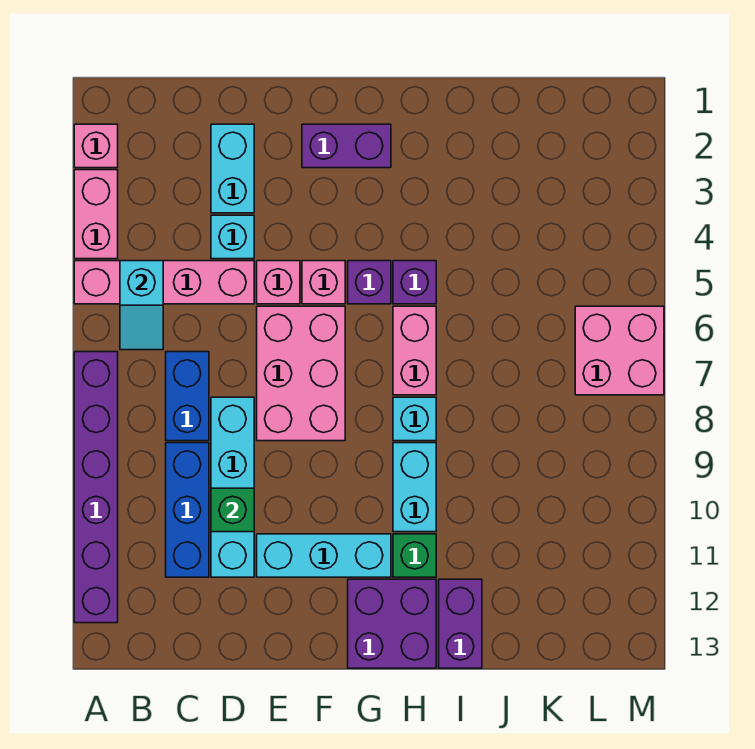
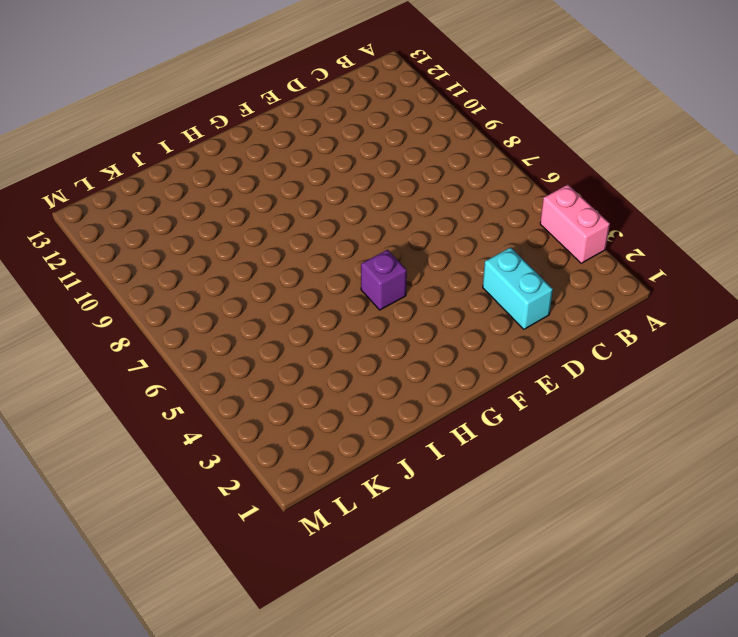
none -> pink 1x1 brick [74,124,118,168]
none -> pink 1x4 brick [74,261,254,304]
none -> purple 1x6 brick [74,352,118,623]

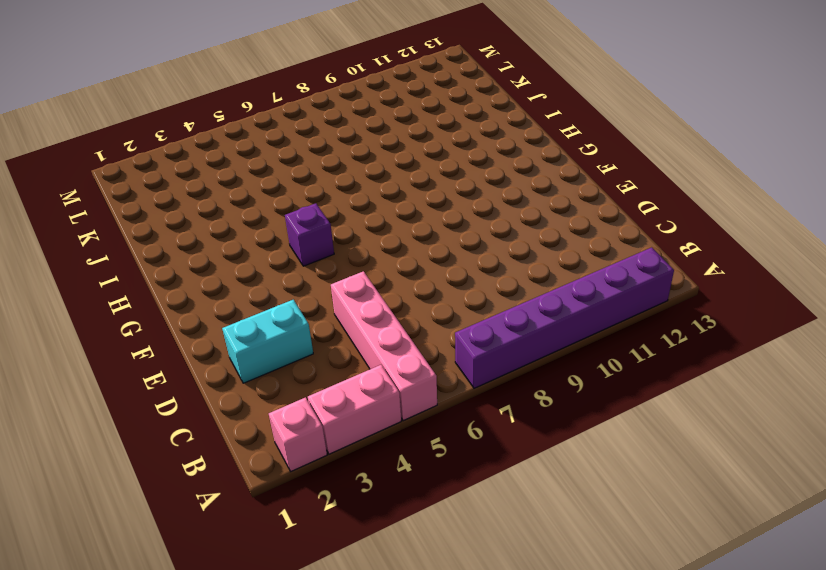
none -> blue 1x2 brick [166,352,209,441]
none -> blue 1x3 brick [166,443,209,577]
none -> cyan 1x1 brick [211,215,254,259]

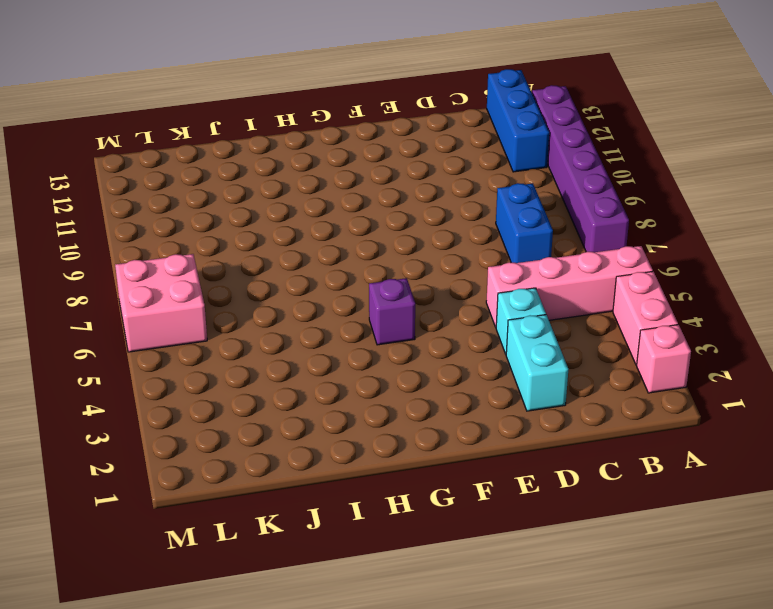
blue 1x3 brick [487,69,549,172] -> blue 1x3 brick moved to [166,443,209,577]
none -> cyan 1x4 brick [211,397,254,577]
none -> pink 1x1 brick [257,261,300,304]
none -> pink 2x3 brick [257,306,345,441]

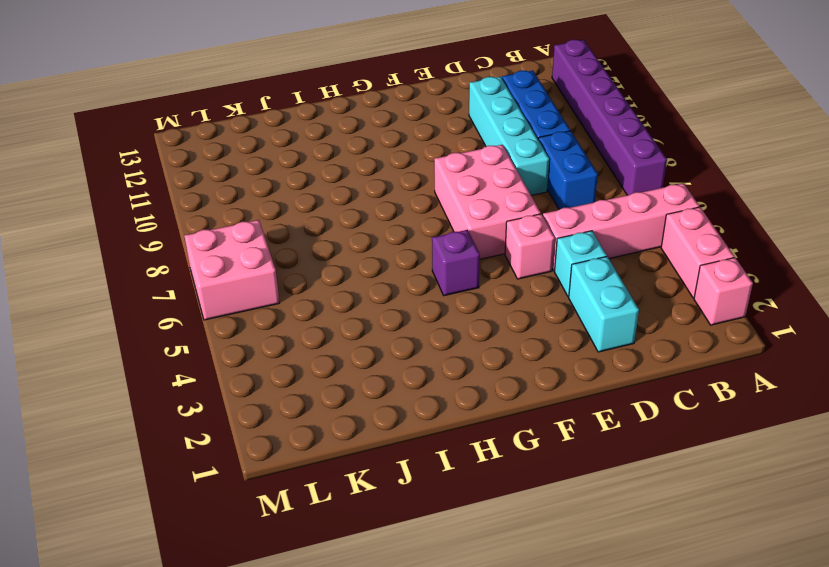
none -> cyan 1x3 brick [257,534,391,577]
none -> purple 1x2 brick [302,124,391,168]
none -> pink 1x1 brick [302,261,345,304]

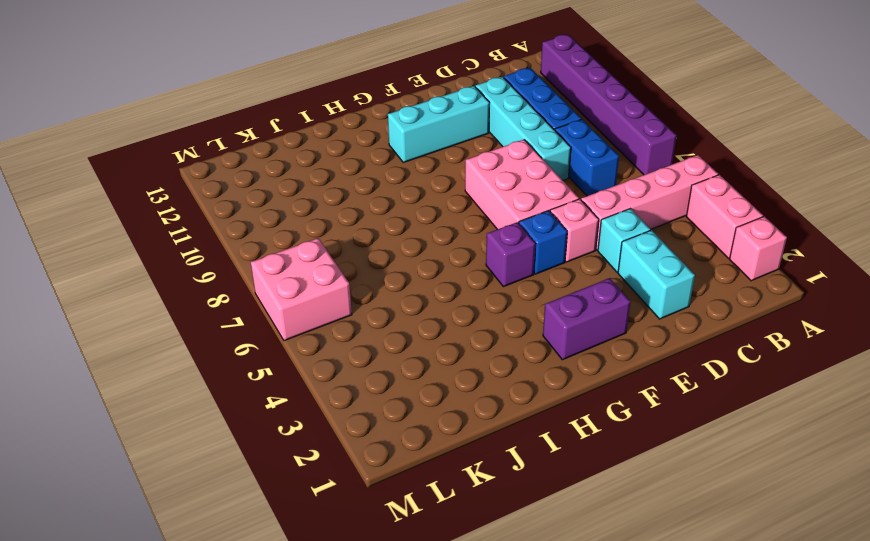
blue 1x1 brick [519,211,567,274] -> pink 1x1 brick [302,261,345,304]
none -> purple 2x2 brick [348,579,436,668]
none -> purple 1x1 brick [393,261,436,304]
none -> pink 1x2 brick [393,306,436,395]

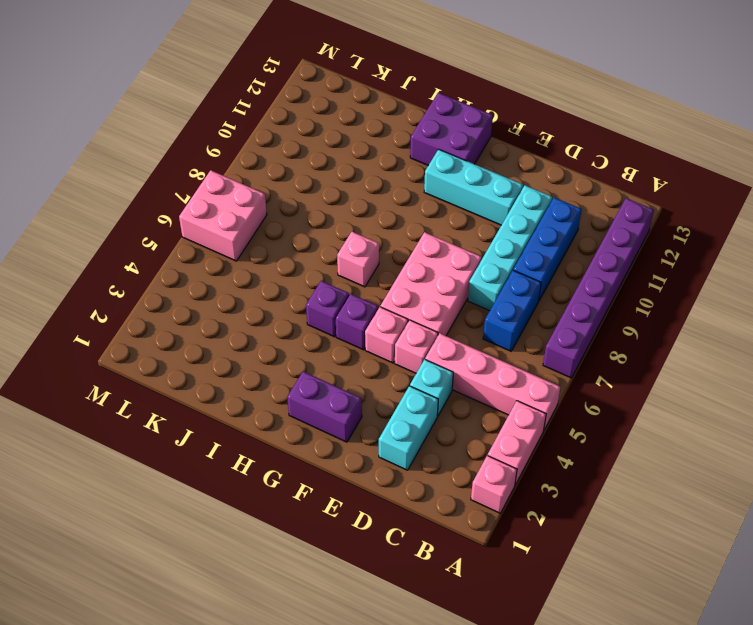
pink 1x1 brick [337,232,379,287] -> pink 1x2 brick [393,306,436,395]
none -> cyan 1x1 brick [393,397,436,441]
none -> cyan 1x2 brick [393,443,436,532]
none -> green 1x1 brick [393,534,436,577]

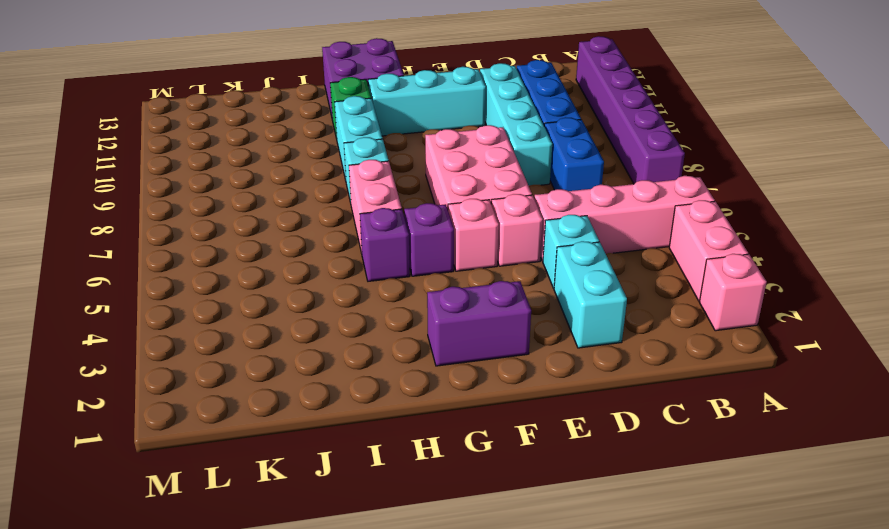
none -> purple 1x2 brick [439,579,482,668]
none -> pink 2x2 brick [575,306,664,395]
none -> cyan 1x2 slope [120,261,163,350]

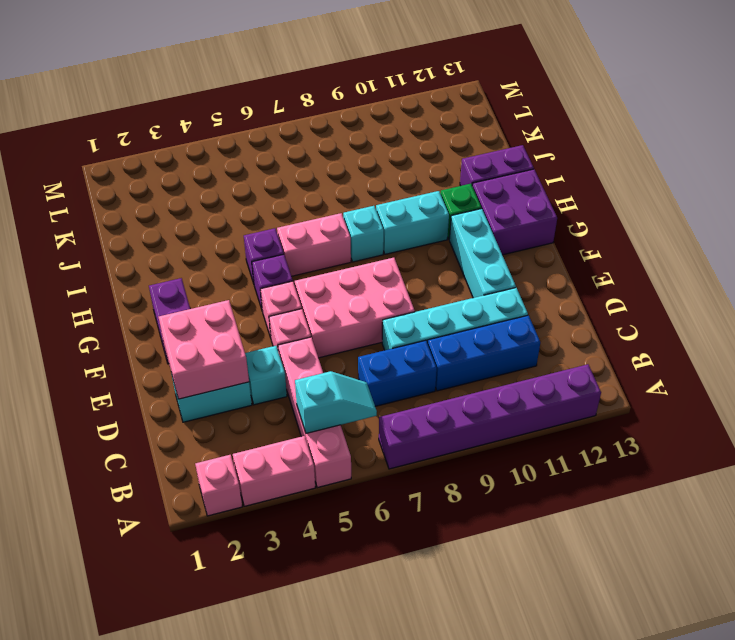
pink 2x2 brick [159,300,249,399] -> pink 2x2 brick moved to [575,306,664,395]
none -> green 1x1 brick [211,488,254,532]

